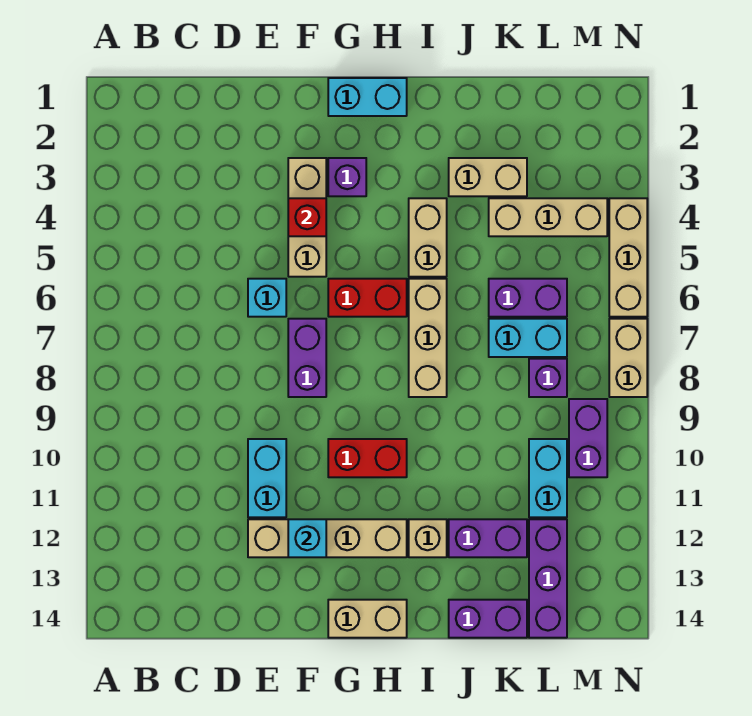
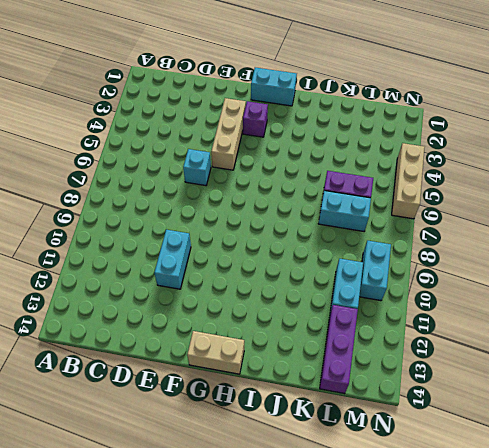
cyan 1x2 brick [359,240,391,301] -> purple 1x2 brick [569,399,607,477]
none -> tan 1x4 brick [248,519,407,557]
none -> purple 1x2 brick [288,319,326,397]
none -> red 1x2 brick [328,279,407,317]

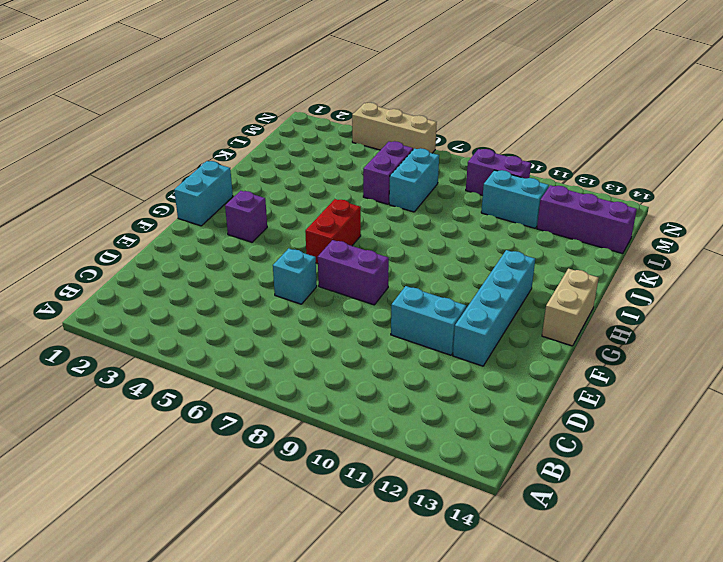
cyan 1x4 brick [453,250,535,366] -> tan 1x4 brick [248,519,407,557]
none -> tan 1x3 brick [288,158,326,277]
none -> red 1x2 brick [328,439,407,477]
none -> tan 1x2 brick [409,198,447,277]

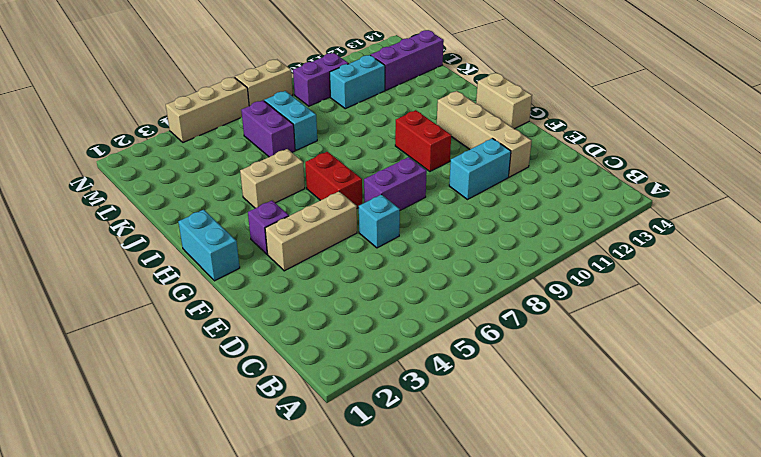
none -> tan 1x3 brick [409,279,447,397]
none -> tan 1x1 brick [409,519,447,557]
none -> tan 1x2 brick [449,158,527,196]

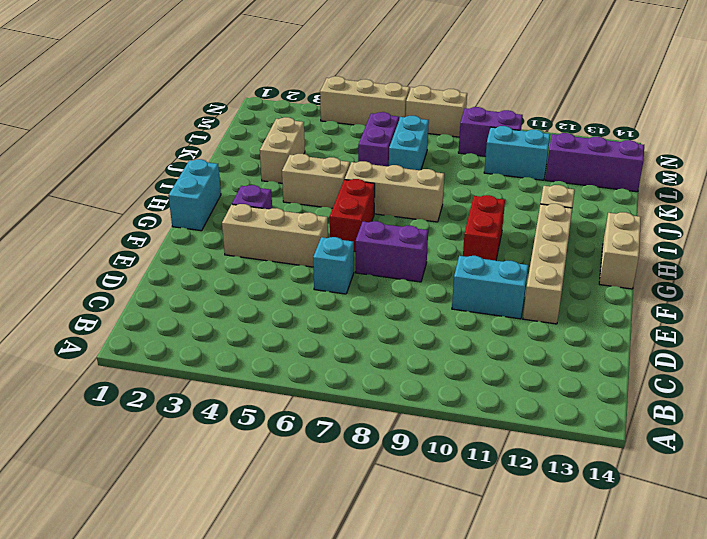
none -> purple 1x2 brick [449,519,527,557]
none -> purple 1x2 brick [449,600,527,638]
none -> tan 1x3 brick [489,198,607,236]

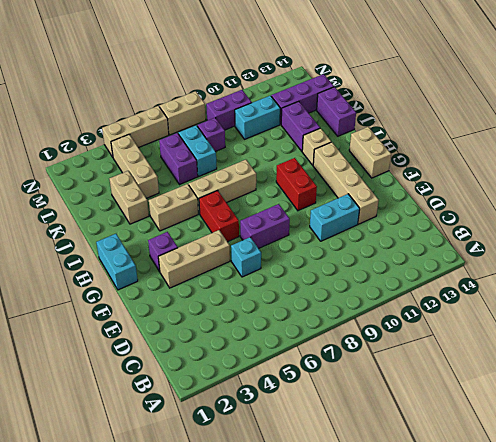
none -> red 1x1 brick [288,198,326,236]
none -> cyan 1x1 brick [288,519,326,557]

